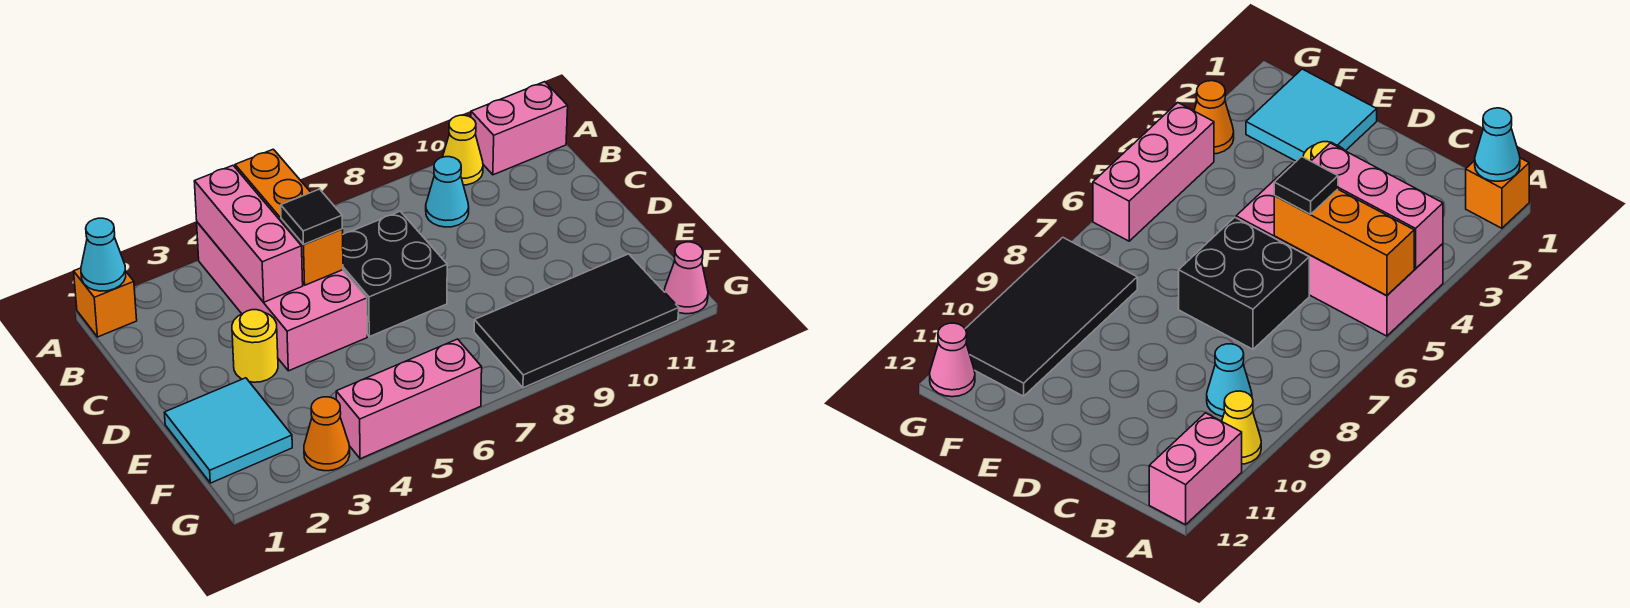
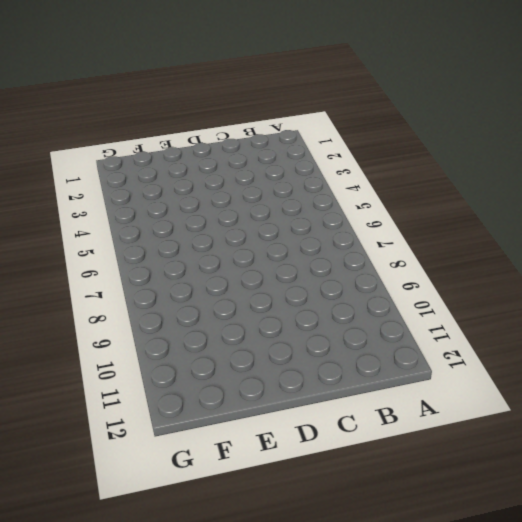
none -> orange 1x1 brick [74,268,137,337]
none -> pink 2x4 brick [197,222,367,371]
none -> yellow 1x1 cone [443,115,483,185]

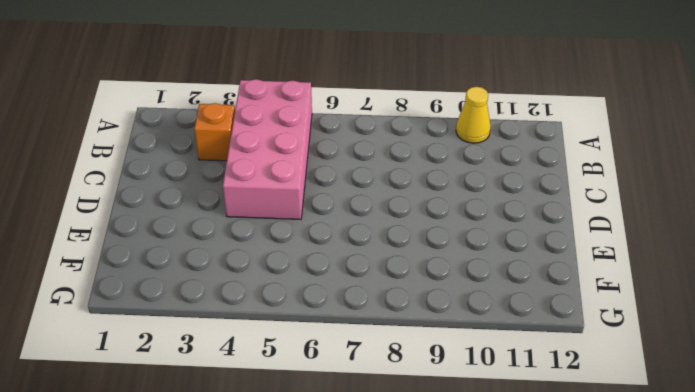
orange 1x1 brick [194,103,235,161] -> orange 1x1 brick moved to [74,268,137,337]
none -> pink 1x2 brick [471,82,568,175]
none -> cyan 1x1 cone [426,157,469,227]
none -> black 2x2 brick [343,211,447,337]

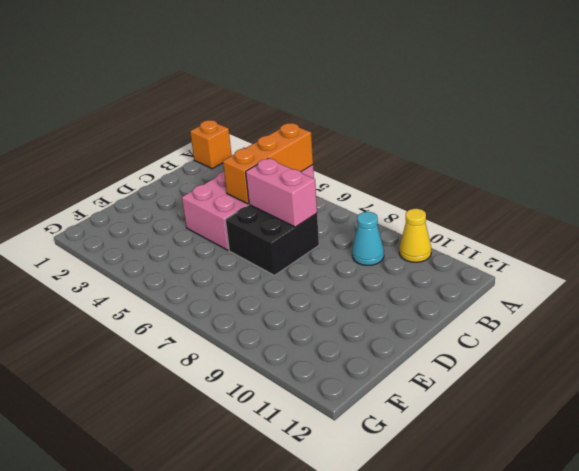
pink 1x2 brick [246,159,317,227] -> pink 1x2 brick moved to [471,82,568,175]
none -> yellow 1x1 round brick [232,310,278,382]
none -> cyan 2x2 tile [164,378,292,483]
none -> black 2x4 tile [474,254,679,388]

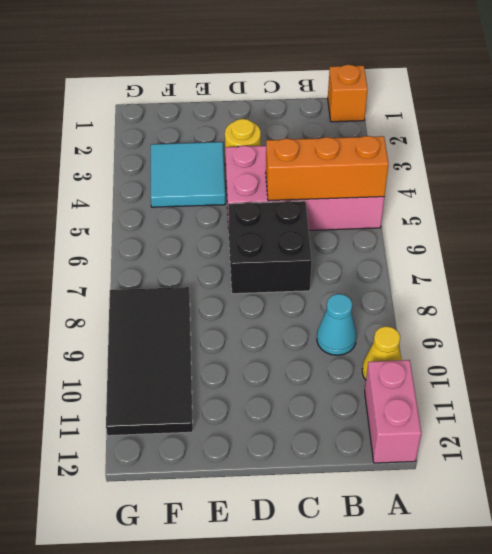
cyan 2x2 tile [151,142,225,207] -> cyan 2x2 tile moved to [164,378,292,483]
none -> orange 1x1 cone [304,397,350,471]
none -> pink 1x3 brick [336,339,482,459]
none -> pink 1x1 cone [664,242,708,314]

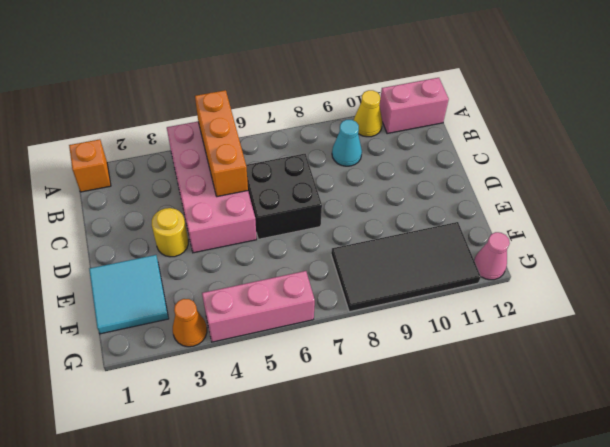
none -> cyan 1x1 cone [81,218,126,291]
none -> pink 1x3 brick [194,165,303,302]
none -> black 1x1 tile [281,189,342,244]

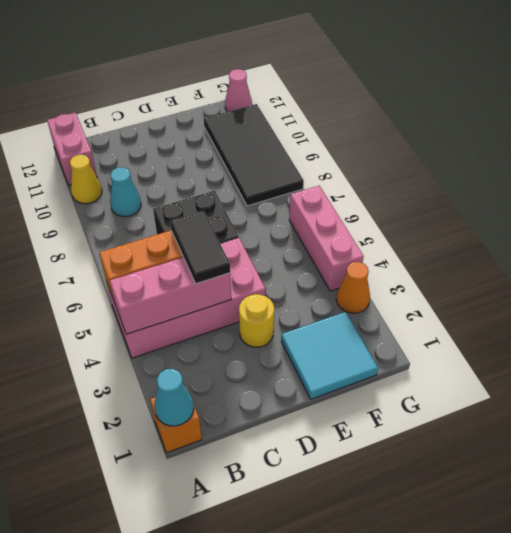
black 1x2 tile [170,211,230,284] -> black 1x1 tile [281,189,342,244]

